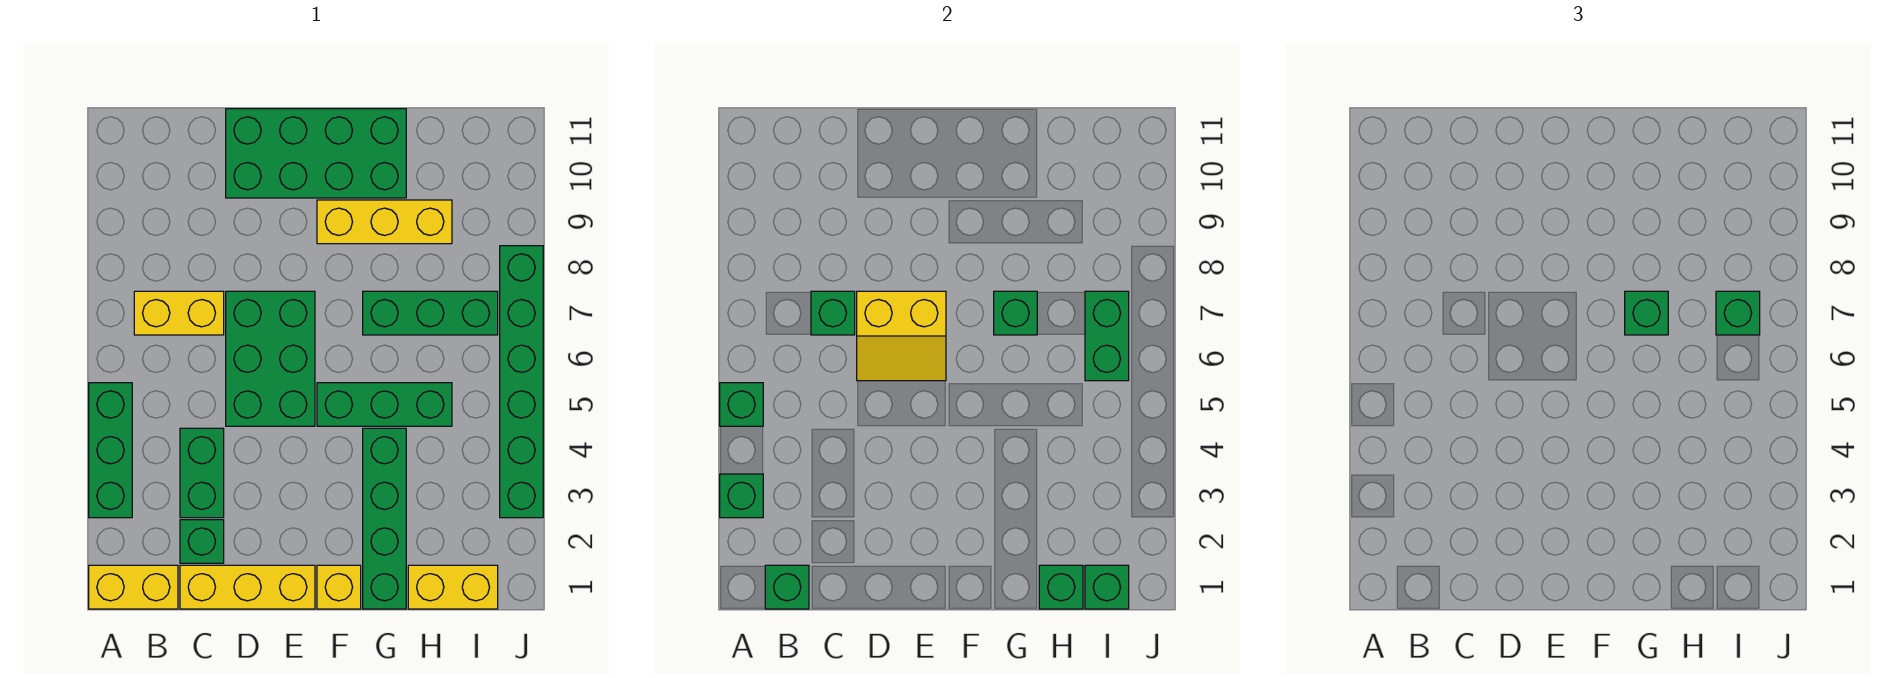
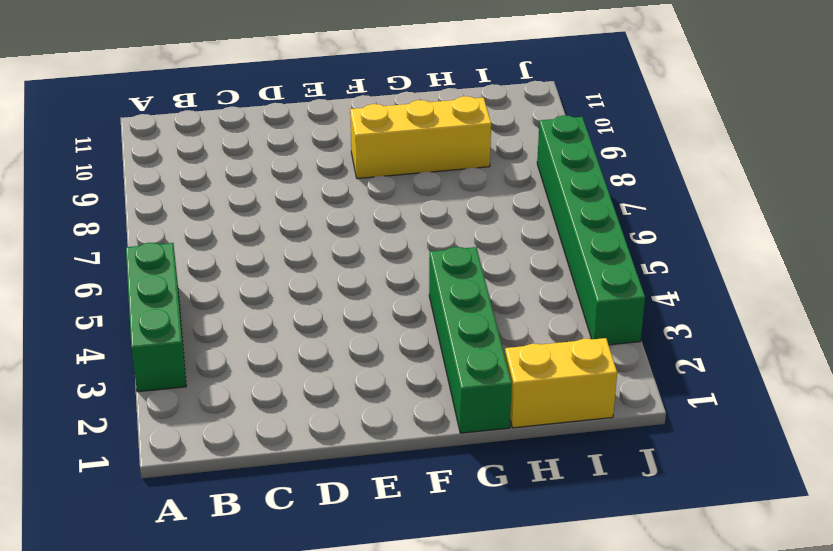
none -> yellow 1x2 brick [89,565,178,609]
none -> yellow 1x2 brick [134,291,224,335]
none -> yellow 1x3 brick [180,565,315,609]

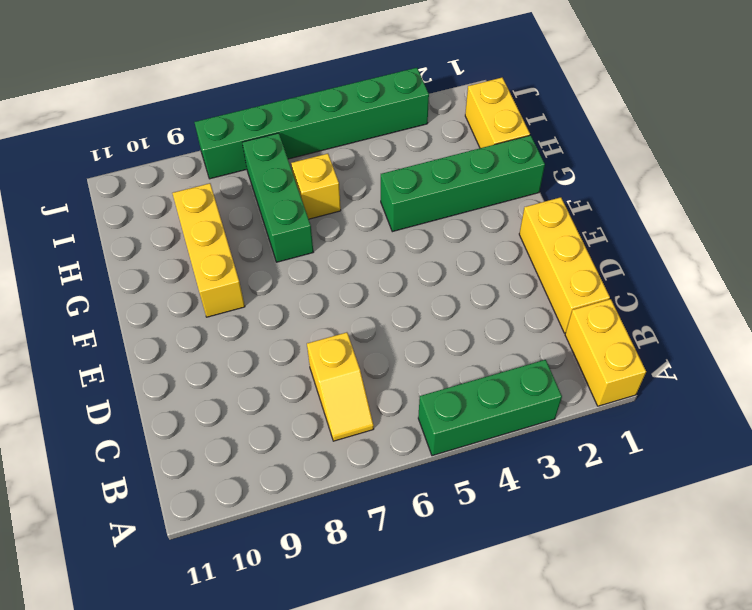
yellow 1x2 slope [307,332,374,441] -> yellow 1x2 brick [134,291,224,335]
yellow 1x1 brick [291,154,341,219] -> yellow 1x1 brick moved to [317,565,361,609]
none -> green 1x1 brick [180,520,224,563]
none -> green 1x2 brick [180,428,224,518]
none -> green 2x3 brick [226,291,315,426]

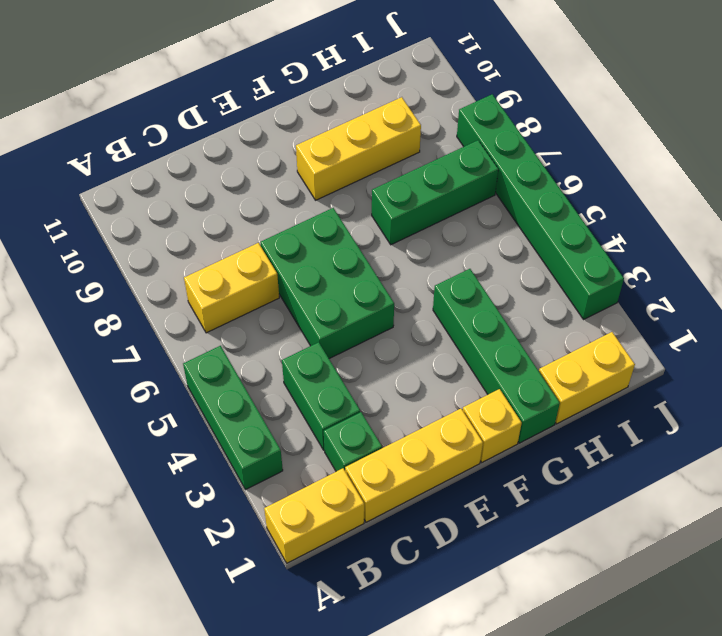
none -> green 2x4 brick [226,109,406,198]
none -> green 1x3 brick [317,383,452,426]
none -> green 1x1 brick [720,474,763,518]

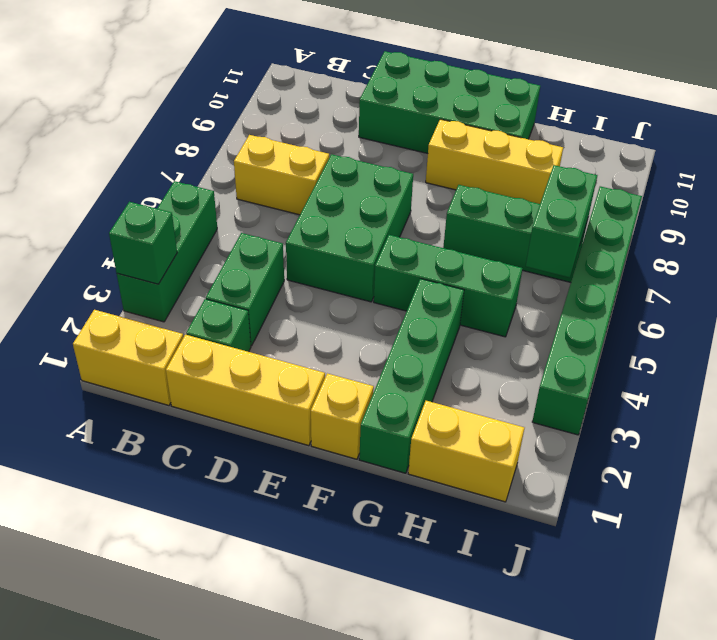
none -> green 1x1 brick [720,383,763,426]
none -> green 1x1 brick [765,565,809,609]
none -> green 1x1 brick [811,291,855,335]

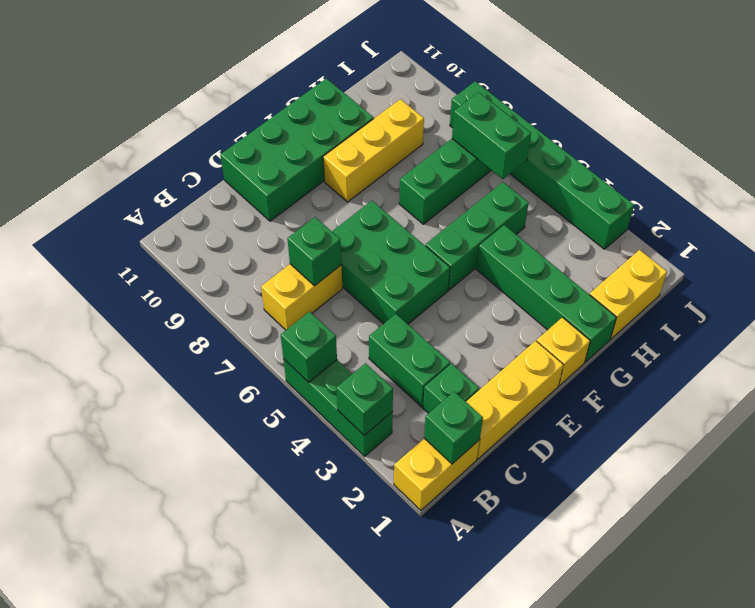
none -> yellow 2x2 slope [857,291,946,381]
none -> green 1x1 brick [994,291,1037,335]
none -> green 1x1 brick [1039,565,1083,609]

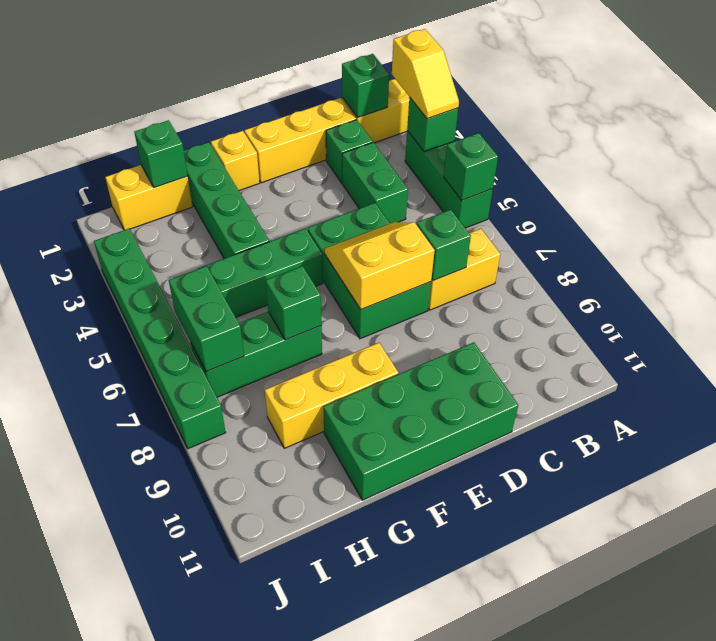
yellow 1x2 slope [392,29,459,119] -> none
none -> green 1x1 brick [1085,565,1129,609]
none -> green 1x1 brick [1625,291,1668,335]
none -> green 1x1 brick [1716,291,1760,335]

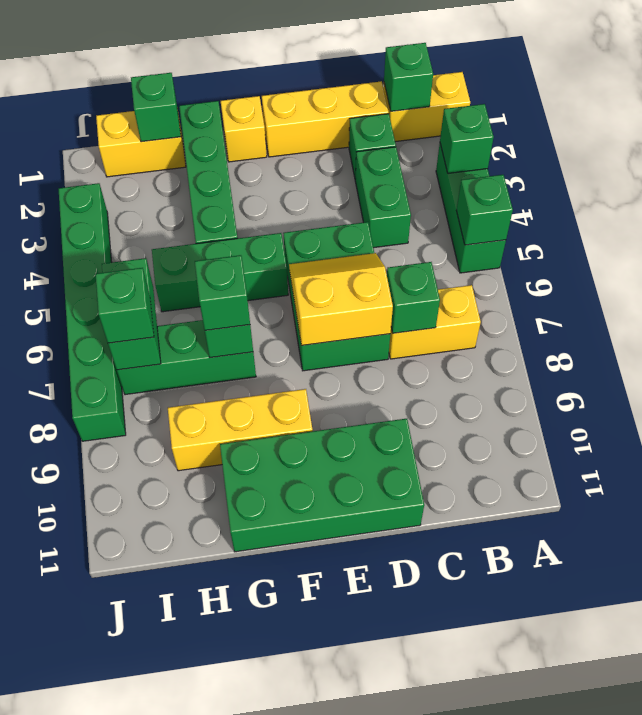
none -> green 1x1 brick [1085,565,1129,609]

